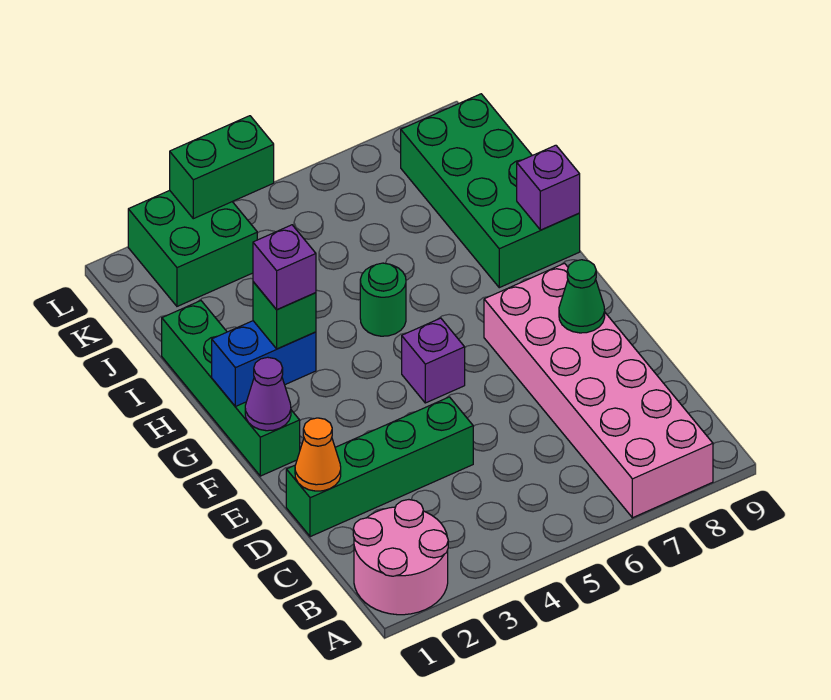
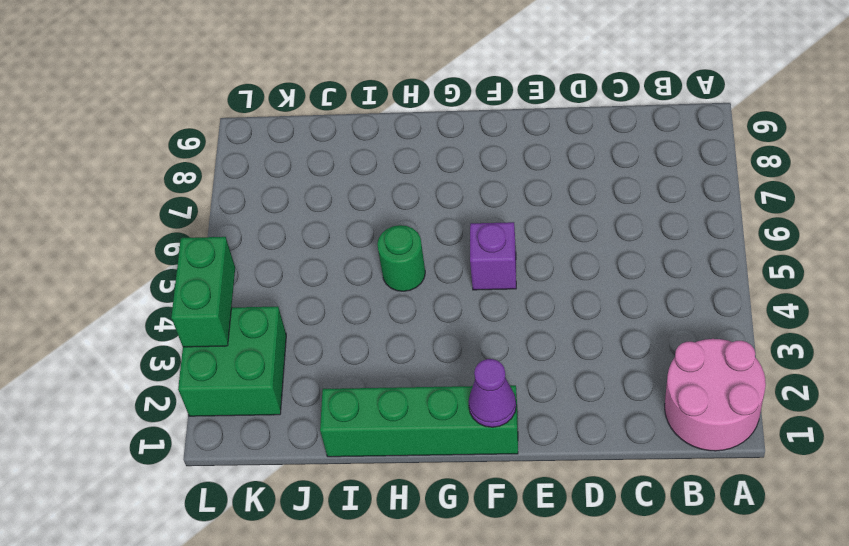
none -> pink 2x6 brick [484,263,713,518]
none -> green 1x4 brick [286,397,473,537]
none -> green 2x4 brick [401,94,580,288]

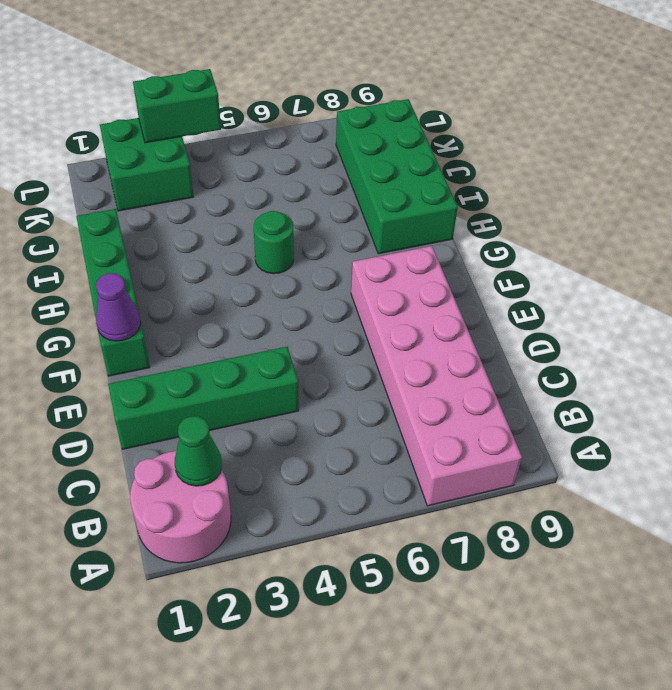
green 1x1 cone [175,416,222,486] -> green 1x1 cone moved to [559,260,605,333]
none -> purple 1x1 brick [402,318,465,403]
none -> orange 1x1 cone [295,418,341,491]
none -> blue 1x2 brick [212,321,316,407]

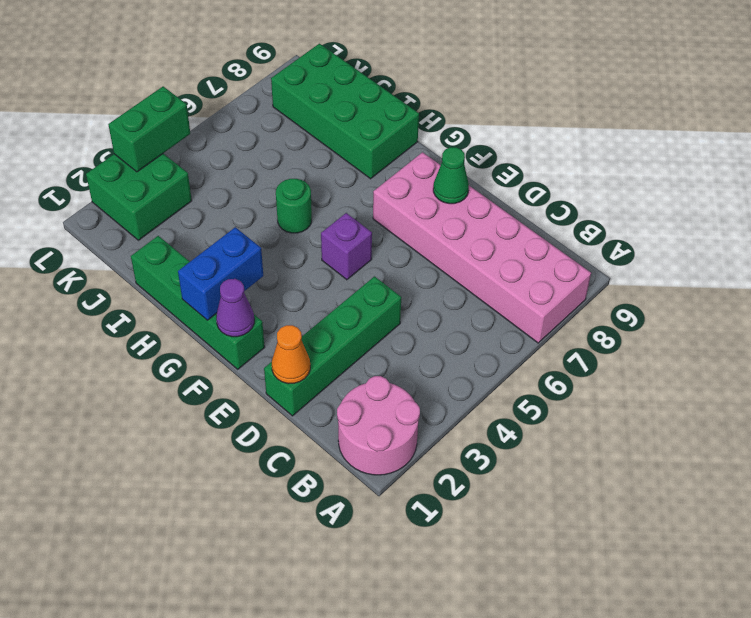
none -> purple 1x1 brick [517,145,580,230]
none -> green 1x1 brick [253,282,316,349]
none -> purple 1x1 brick [253,225,316,310]

